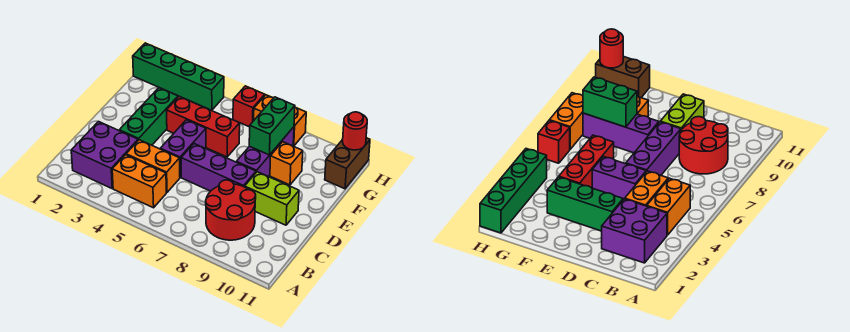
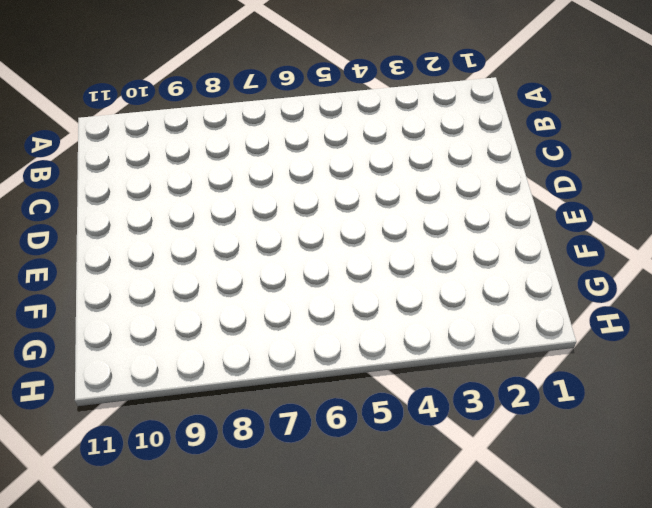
none -> purple 2x2 brick [71,121,138,188]
none -> orange 1x2 brick [112,155,166,208]
none -> red 2x2 round brick [206,180,256,240]

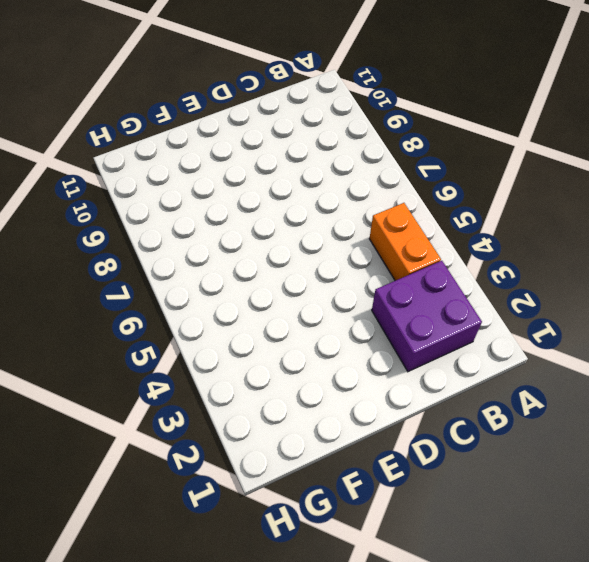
none -> red 2x2 round brick [206,180,256,240]
none -> orange 1x2 brick [126,140,180,192]
none -> green 1x3 brick [119,88,178,145]

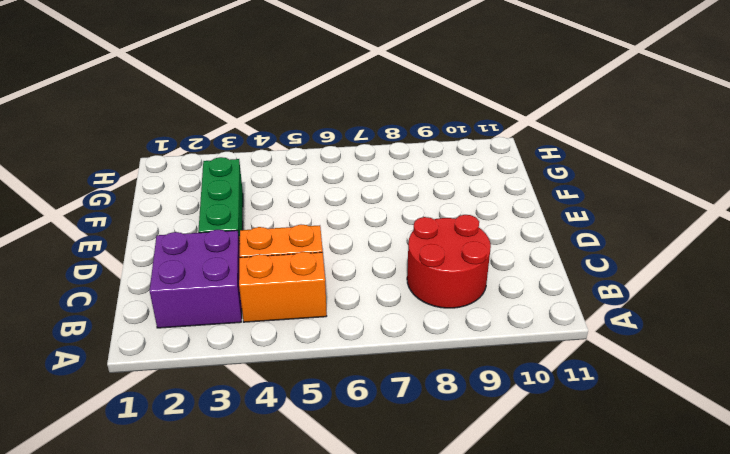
none -> purple 1x2 brick [160,120,206,177]
none -> purple 1x3 brick [181,144,256,191]
none -> lime 1x2 brick [245,172,299,225]

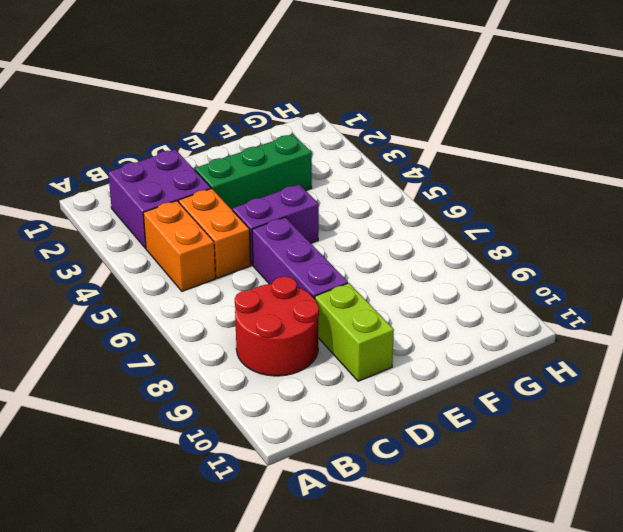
none -> purple 1x3 brick [237,127,294,176]
none -> red 1x3 brick [167,97,240,157]
none -> orange 1x1 brick [270,142,303,185]

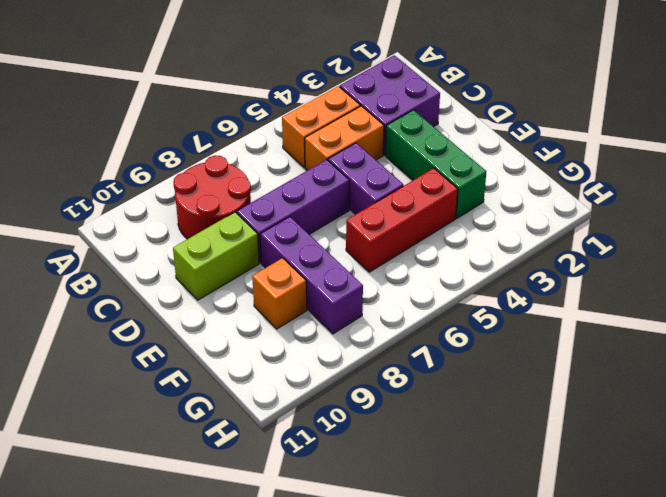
none -> brown 1x2 brick [325,138,370,189]
none -> green 1x4 brick [133,43,224,110]
none -> red 1x1 brick [233,86,265,127]

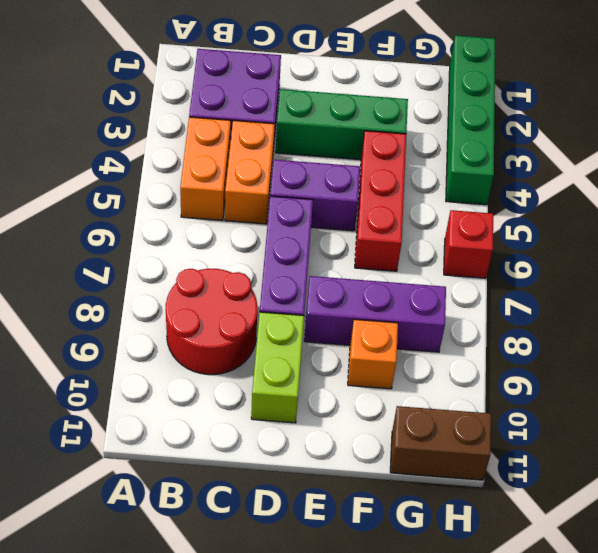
none -> orange 1x2 brick [254,95,306,146]
none -> green 1x2 brick [249,97,295,155]
none -> red 1x1 round brick [343,112,367,150]

